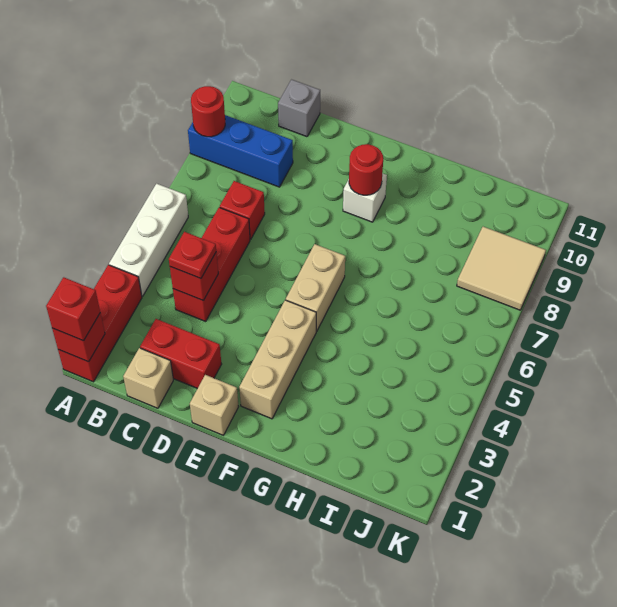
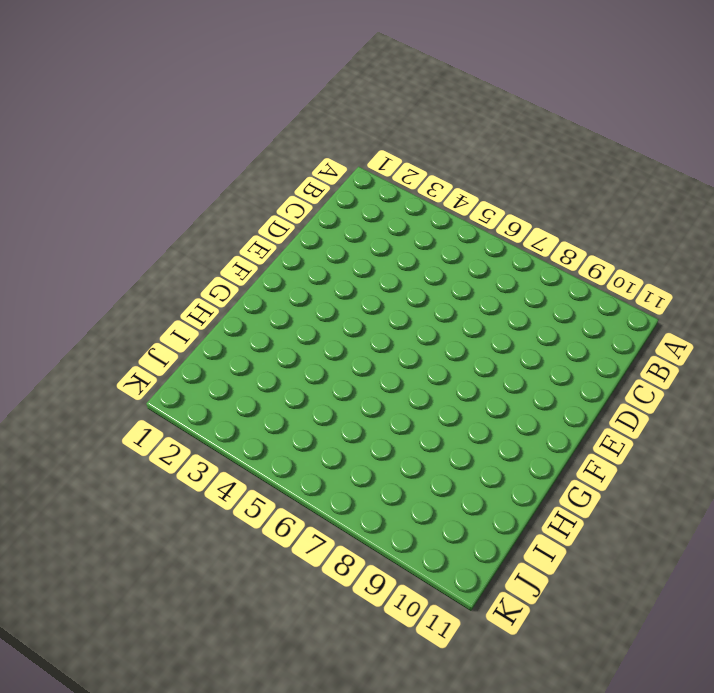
none -> red 1x3 brick [58,265,142,382]
none -> white 1x3 brick [109,184,188,296]
none -> blue 1x3 brick [188,115,293,187]

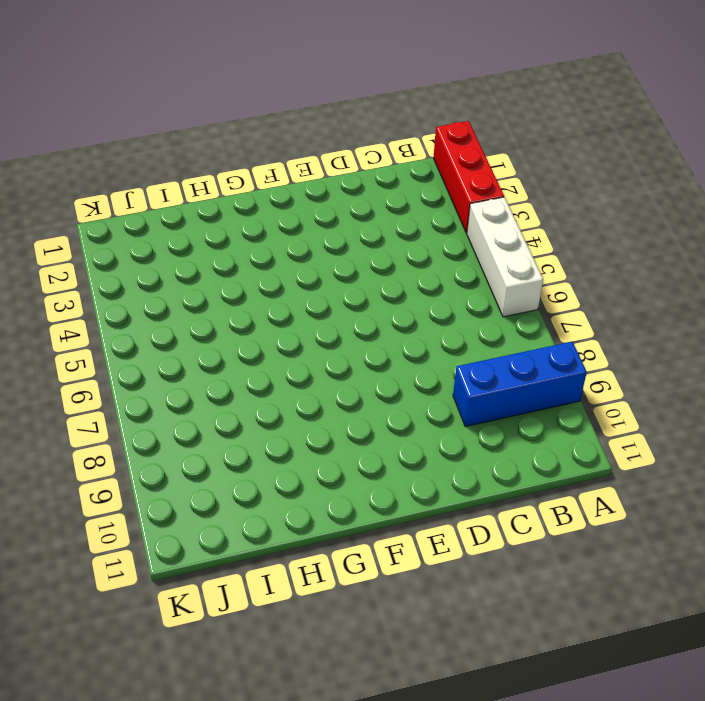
none -> tan 1x1 brick [123,348,173,408]
none -> red 1x2 brick [140,319,222,388]
none -> red 1x3 brick [173,207,250,321]

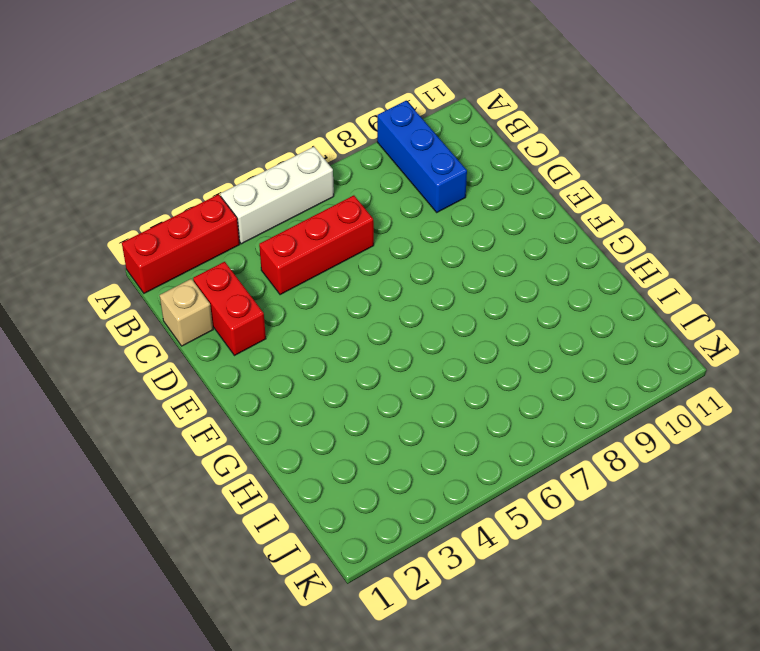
none -> red 1x1 brick [220,181,265,239]
none -> grey 1x1 brick [278,80,320,137]
none -> tan 1x1 brick [190,375,239,435]

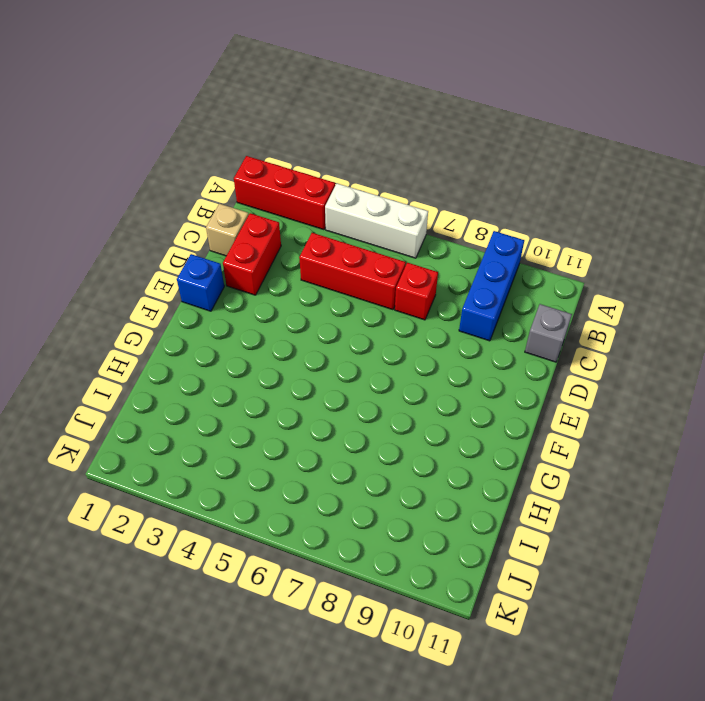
blue 1x1 brick [177,254,224,311] -> tan 1x1 brick [190,375,239,435]
none -> tan 1x3 brick [239,300,316,419]
none -> tan 1x2 brick [286,244,345,331]
none -> white 1x1 brick [343,173,387,222]

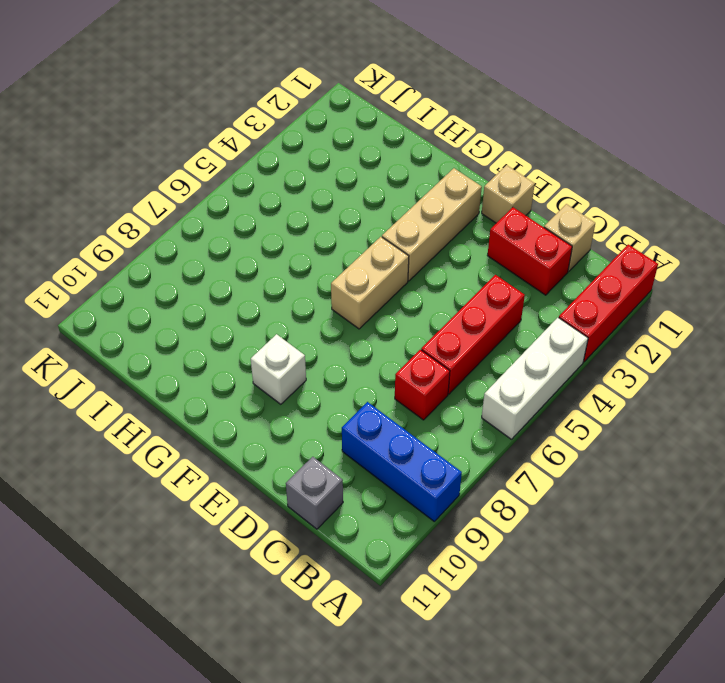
none -> tan 2x2 tile [457,227,546,310]
none -> red 1x1 brick [52,313,105,362]
none -> red 1x1 round brick [191,86,225,137]

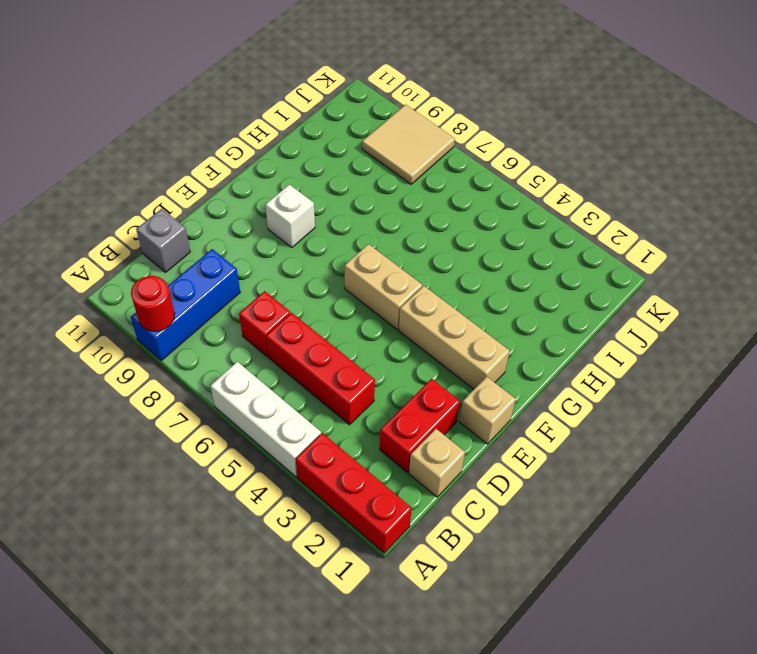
none -> red 1x1 brick [52,313,105,362]
none -> red 1x1 brick [170,253,218,301]
none -> red 1x1 round brick [349,144,383,195]

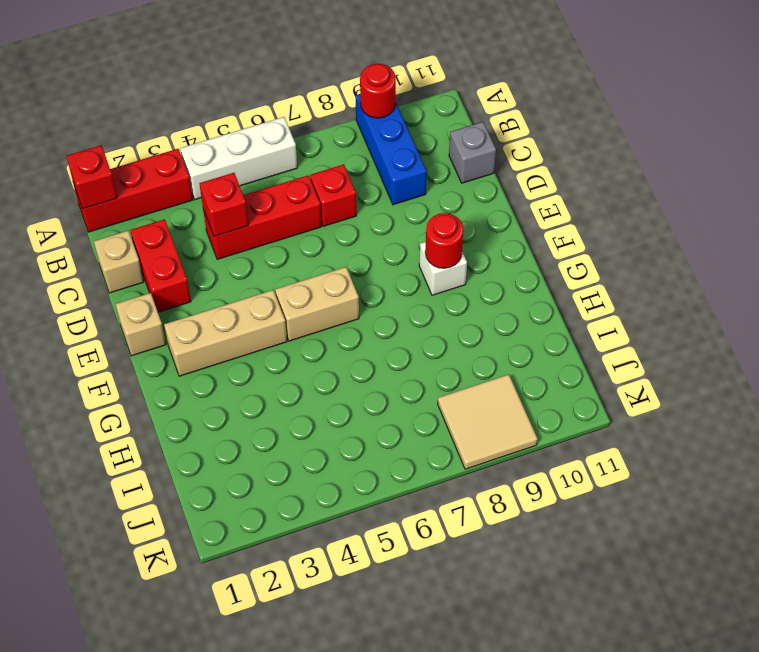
none -> red 1x1 brick [46,277,100,341]
none -> red 1x1 plate [169,232,216,279]

